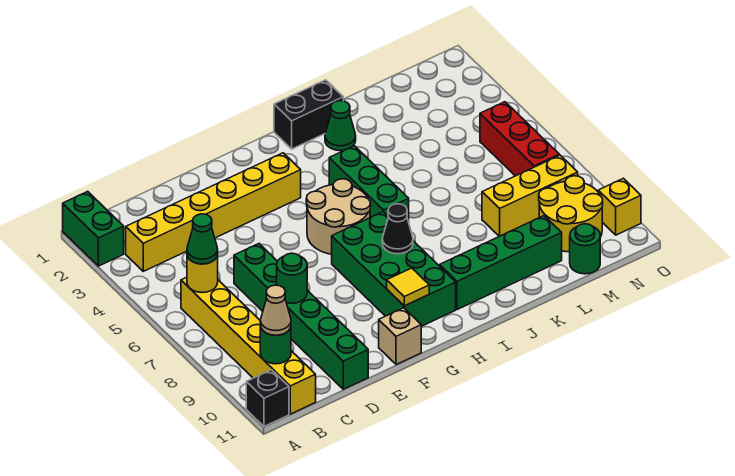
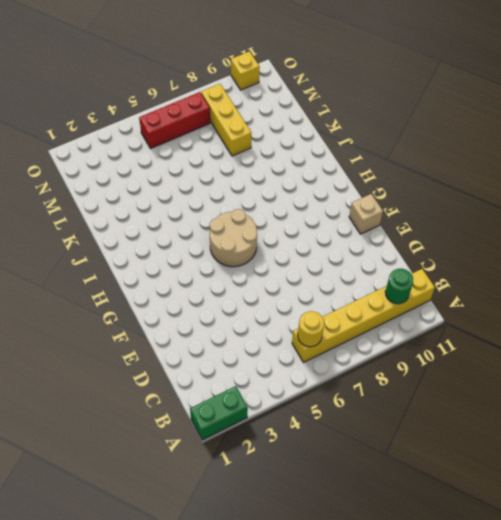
none -> black 1x1 brick [246,370,289,426]
none -> yellow 1x6 brick [126,153,301,271]
none -> green 1x6 brick [234,244,368,389]

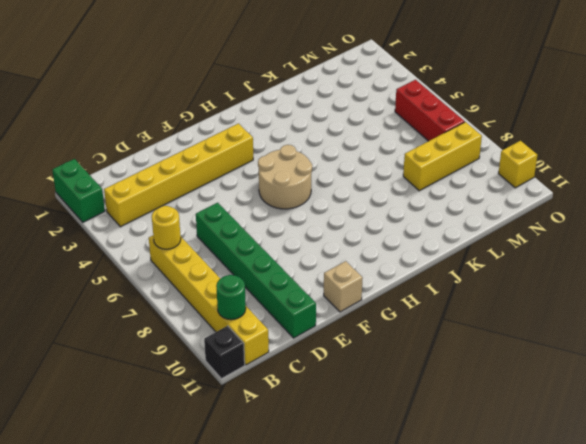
none -> green 2x4 brick [332,212,456,326]
none -> black 1x2 brick [274,80,343,149]
none -> green 1x3 brick [329,146,409,222]

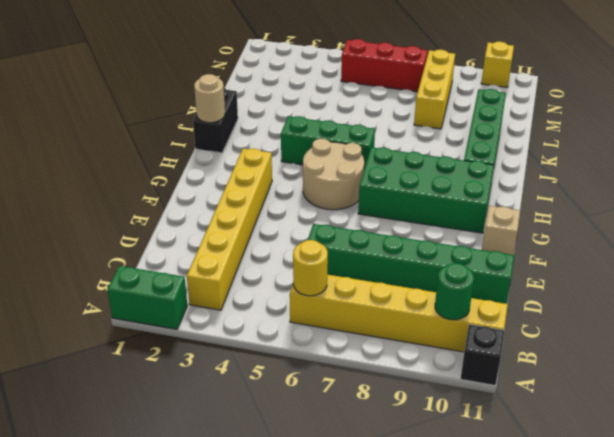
tan 1x1 round brick [194,74,225,123] -> none
none -> green 1x1 cone [325,101,356,151]
none -> yellow 2x2 round brick [539,176,603,252]
none -> green 1x1 round brick [570,224,600,274]

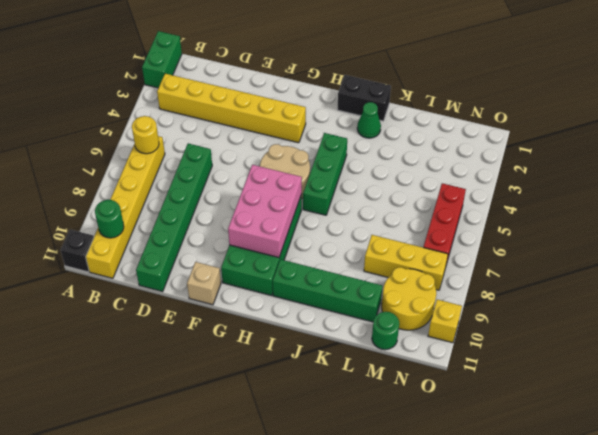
pink 2x3 brick [228,165,302,257] -> black 1x1 cone [382,204,413,254]
none -> green 1x1 round brick [277,253,307,303]
none -> yellow 1x1 tile [387,268,429,306]
none -> green 1x1 cone [187,214,218,264]

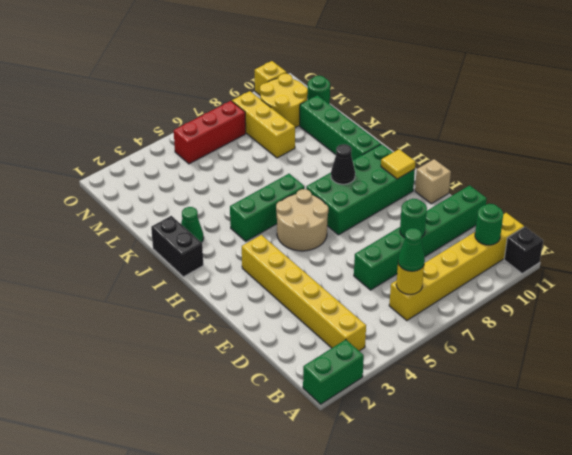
none -> tan 1x1 cone [260,285,291,335]

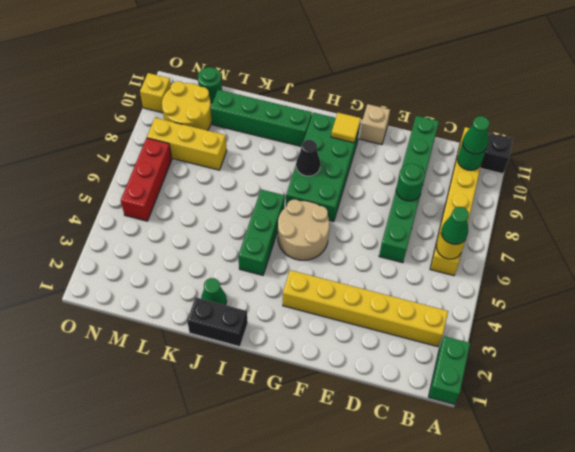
green 1x1 cone [463,116,489,154] -> tan 1x1 cone [260,285,291,335]

